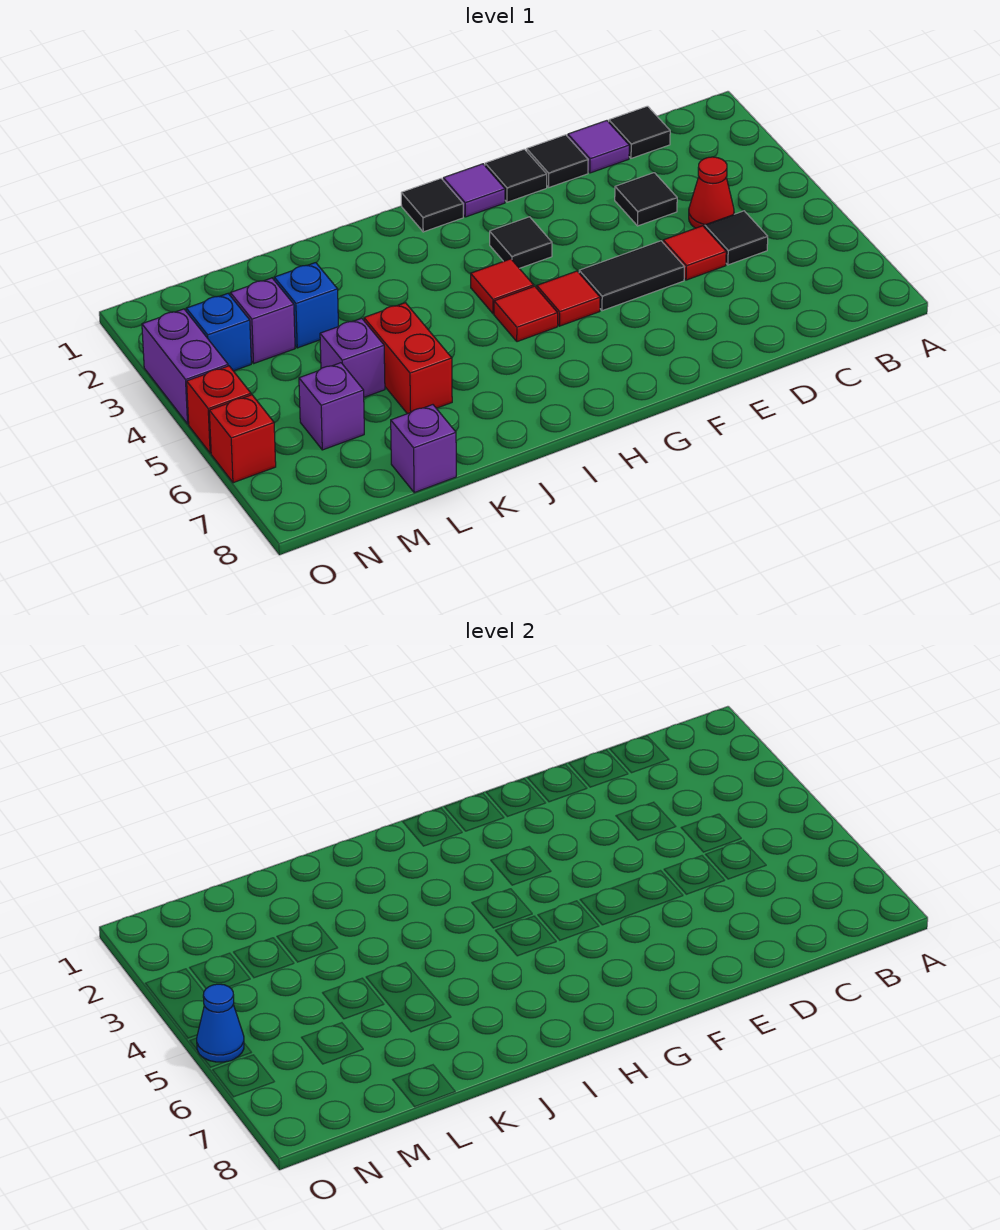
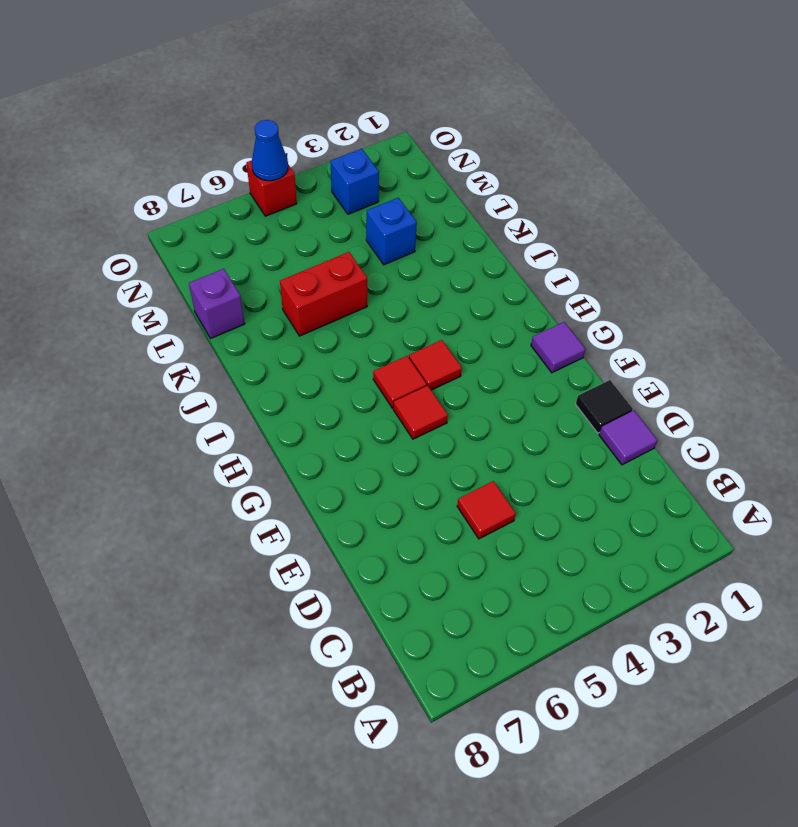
none -> black 1x1 tile [609,106,670,158]
none -> red 1x1 cone [689,157,734,228]
none -> black 1x1 tile [705,211,768,265]

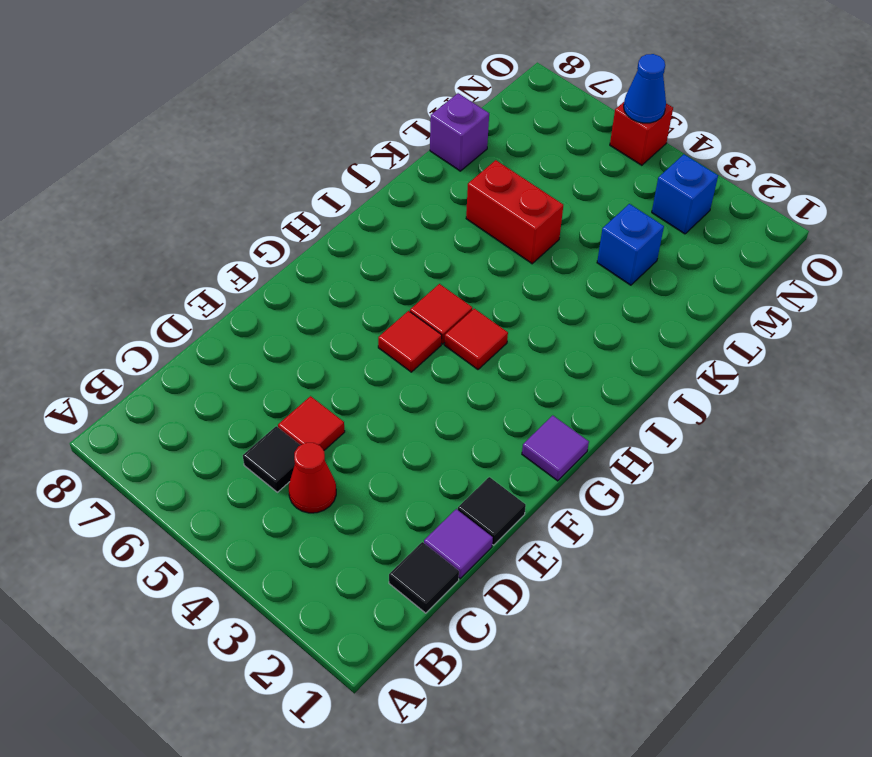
none -> black 1x1 tile [615,173,677,226]
none -> black 1x2 tile [579,241,684,311]
none -> black 1x1 tile [485,149,547,202]

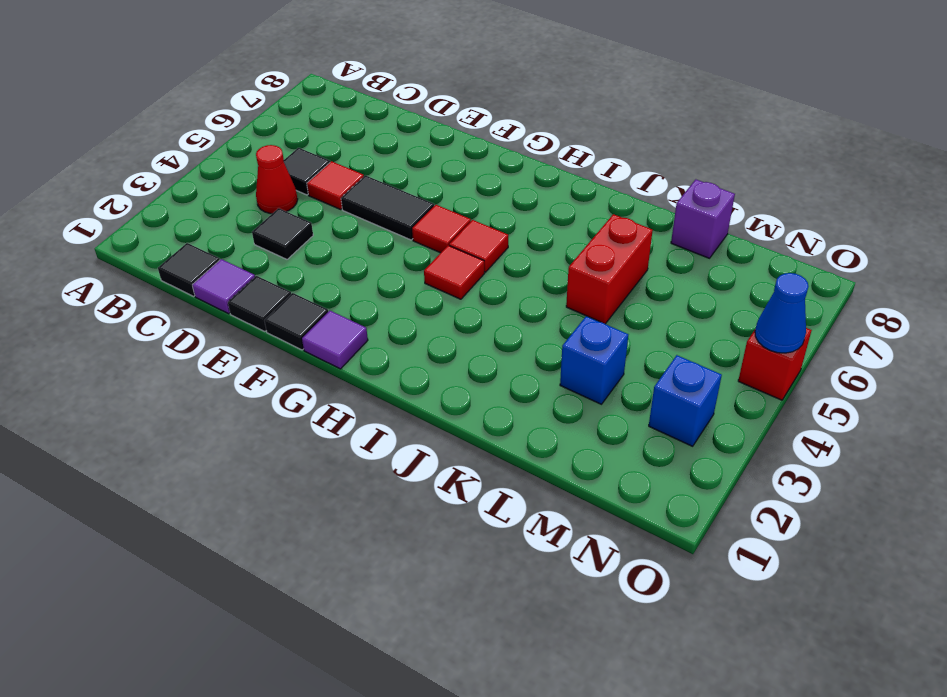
none -> black 1x1 tile [490,217,552,268]
none -> black 1x1 tile [401,179,463,232]
none -> purple 1x1 brick [320,318,385,397]

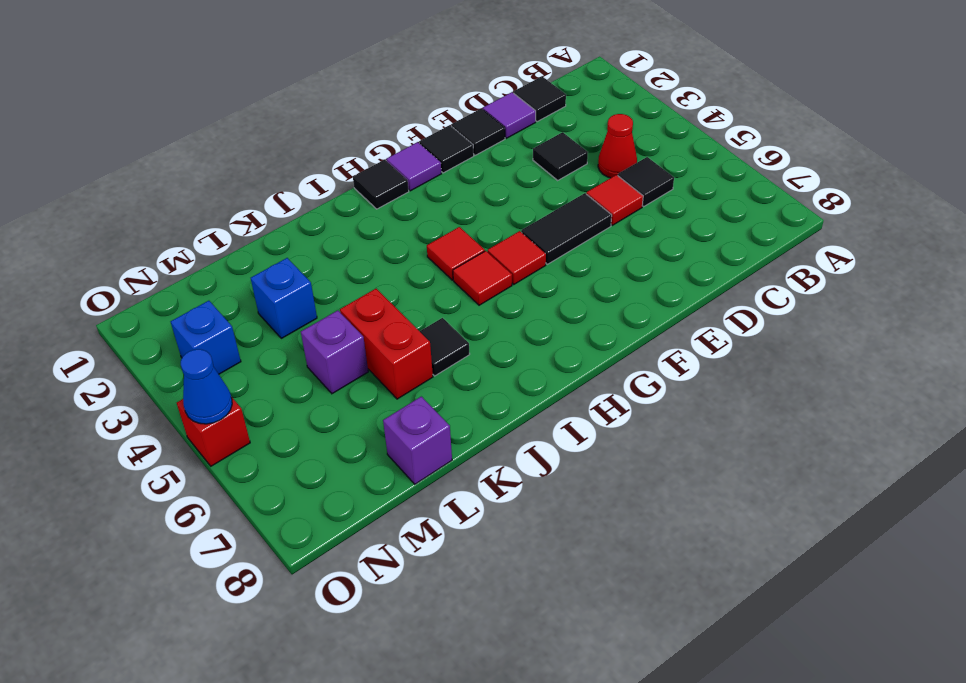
black 1x1 tile [420,318,470,376] -> black 1x1 tile moved to [490,217,552,268]
none -> purple 1x1 brick [230,278,295,363]
none -> purple 1x1 brick [299,363,364,450]
none -> purple 1x2 brick [142,309,228,424]

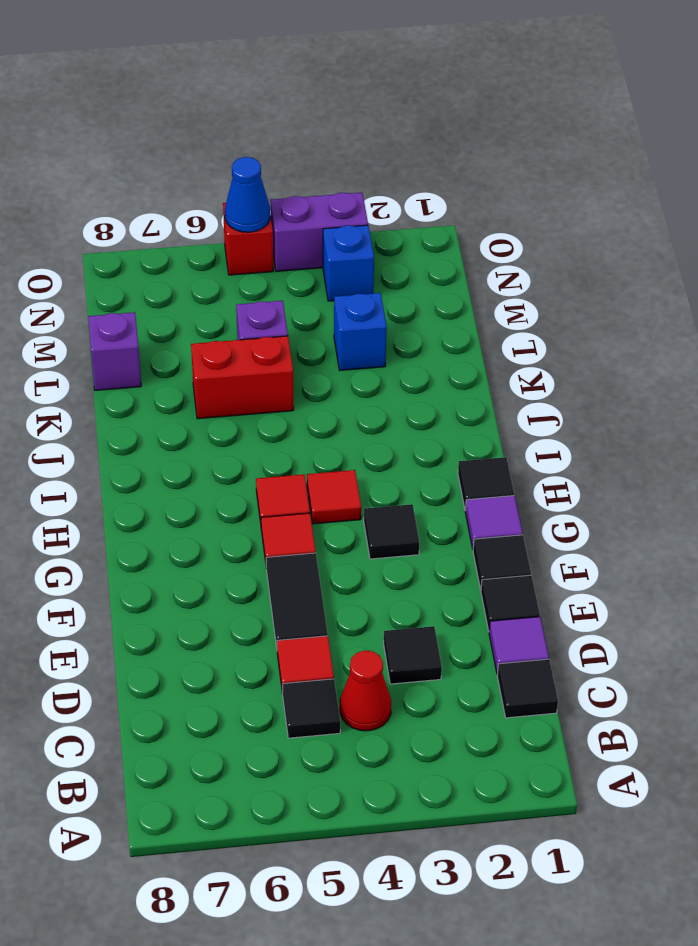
none -> purple 1x1 brick [230,278,295,363]
none -> purple 1x1 brick [299,363,364,450]
none -> red 1x1 brick [209,395,276,483]

